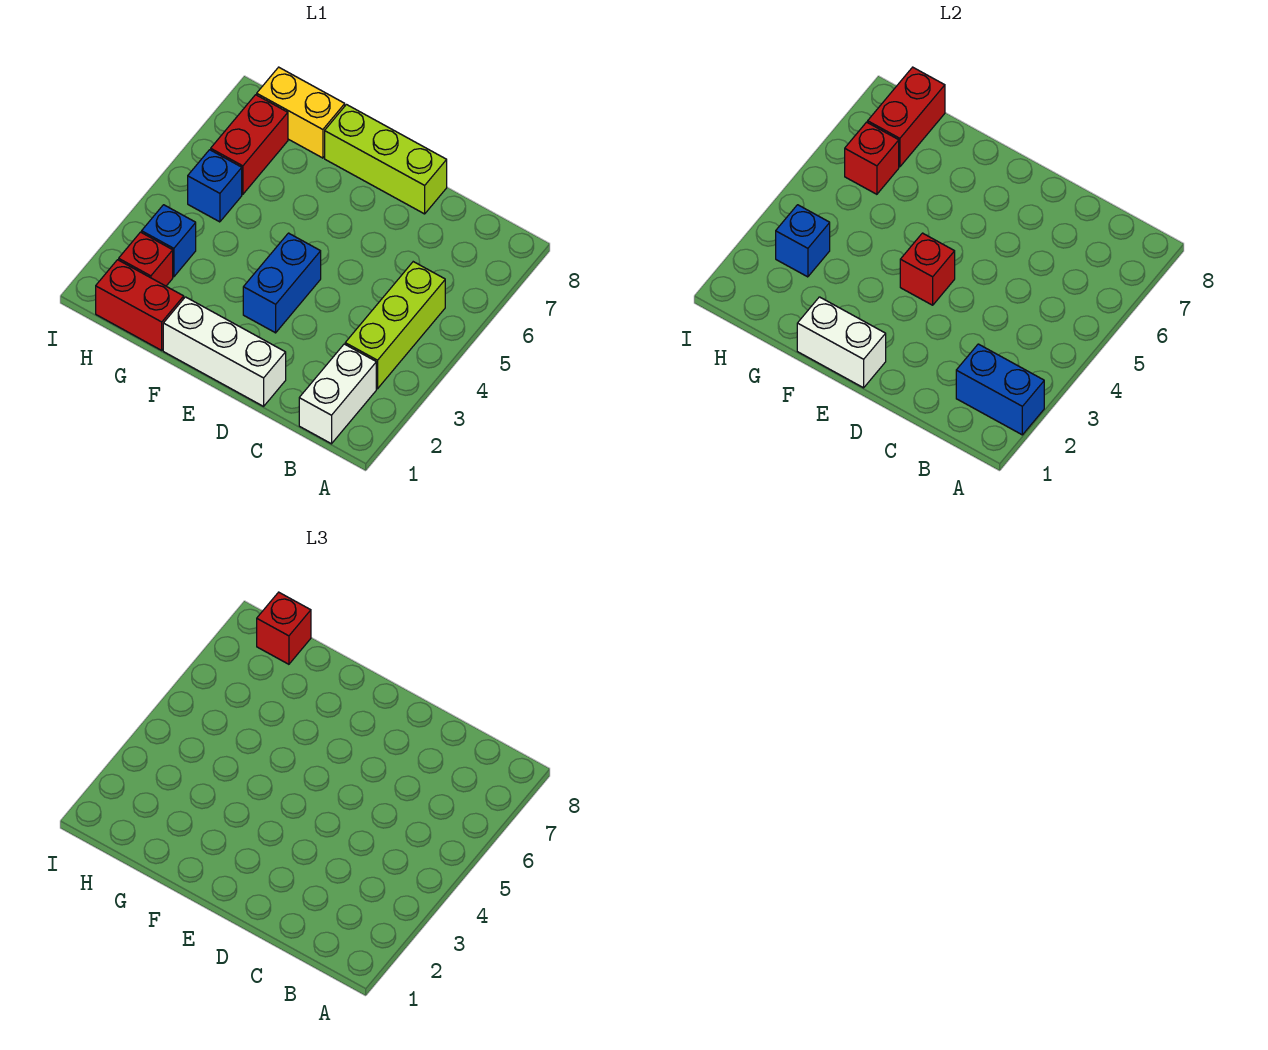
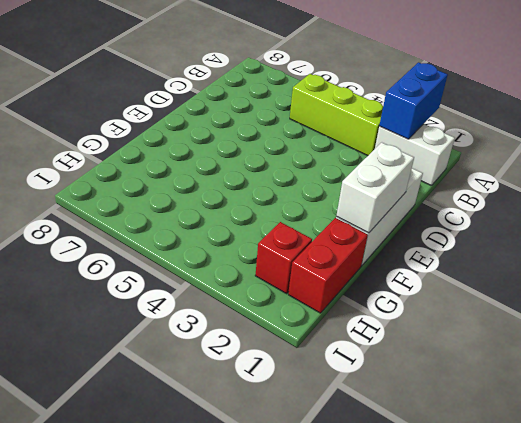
none -> lime 1x3 brick [325,105,447,214]
none -> blue 1x2 brick [243,233,321,333]
none -> yellow 1x2 brick [257,67,345,158]

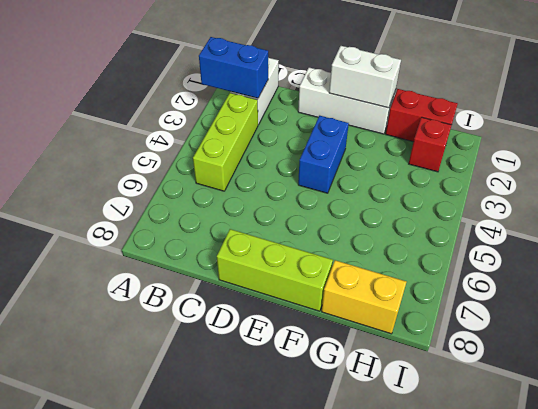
none -> blue 1x1 brick [142,205,196,277]
none -> blue 1x1 brick [188,150,242,222]
none -> red 1x2 brick [211,95,288,194]

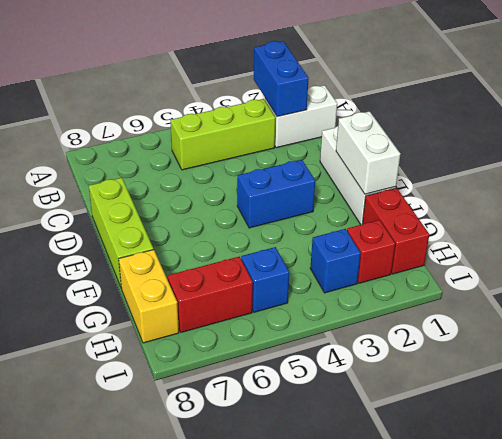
none -> red 1x1 brick [900,233,955,305]
none -> blue 1x1 brick [776,205,830,277]
none -> red 1x1 brick [845,122,899,194]

